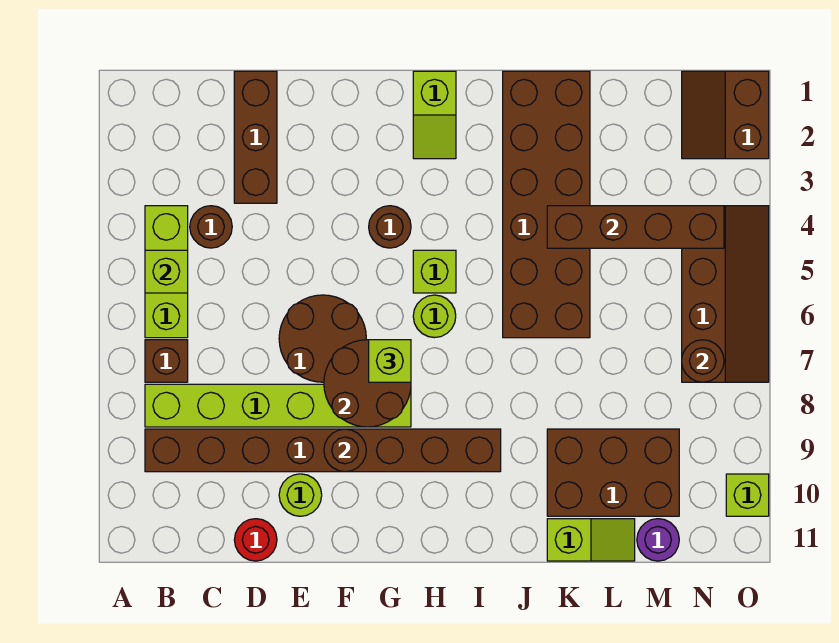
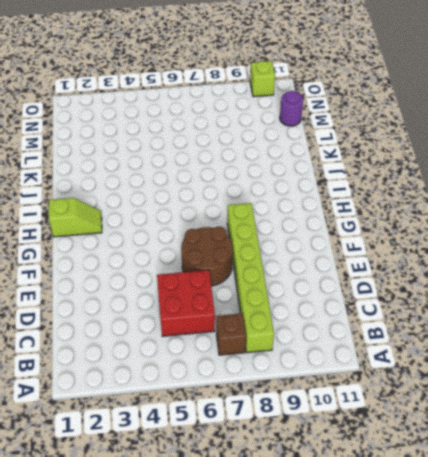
red 2x2 brick [157,270,215,336] -> none
none -> lime 1x3 brick [145,206,188,338]
none -> brown 1x8 brick [145,429,501,472]
none -> brown 1x1 round brick [190,206,232,248]

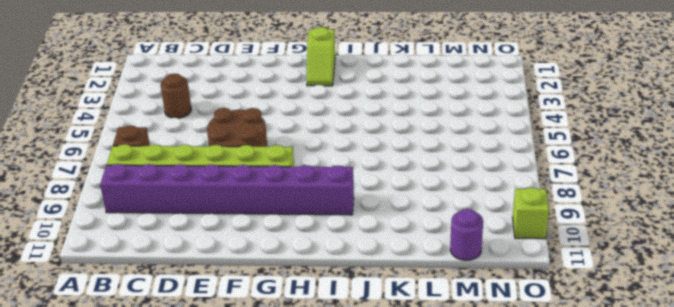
purple 1x8 brick [100,164,354,215] -> brown 1x8 brick [145,429,501,472]
none -> lime 1x3 brick [145,206,188,338]
none -> brown 1x3 brick [234,71,277,203]
none -> red 1x1 round brick [234,519,277,561]

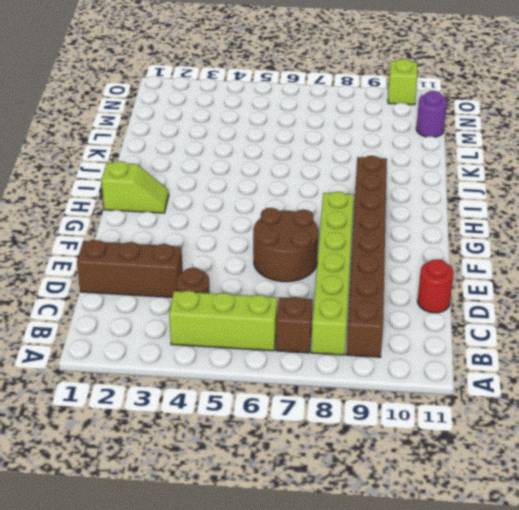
none -> lime 1x1 round brick [279,474,322,516]
none -> brown 1x1 round brick [369,206,411,248]
none -> lime 1x1 brick [413,250,456,293]

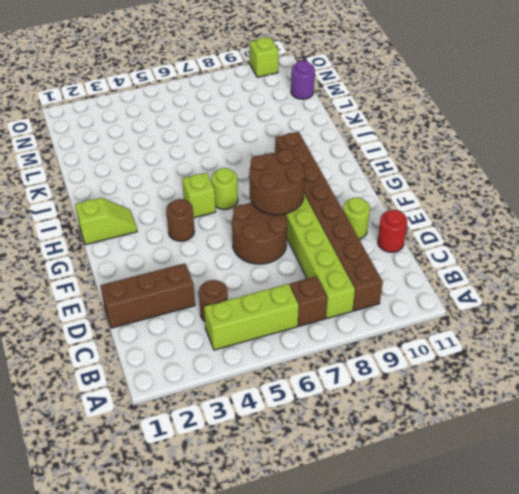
none -> brown 2x6 brick [503,71,590,338]
none -> brown 2x3 brick [547,429,679,516]
none -> lime 1x2 slope [547,519,635,561]

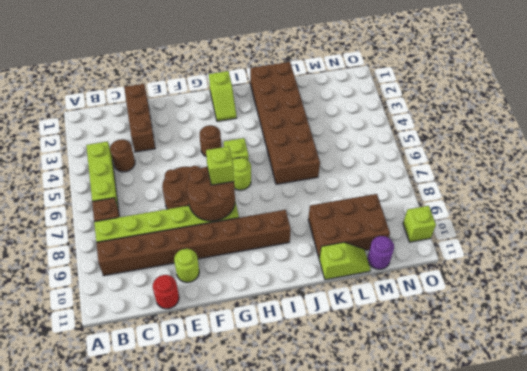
none -> brown 2x2 slope [682,71,769,159]
none -> brown 2x4 slope [682,206,769,382]
none -> lime 1x1 brick [145,250,188,293]

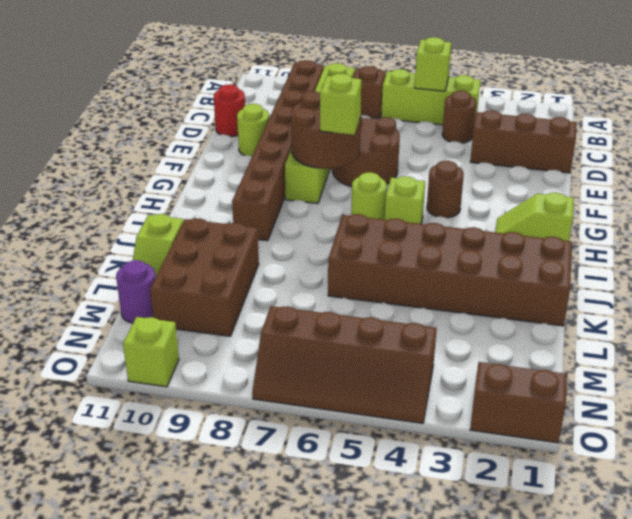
none -> brown 1x1 round brick [324,429,366,472]
none -> brown 1x4 brick [547,206,724,248]
none -> brown 1x1 round brick [682,340,724,382]

